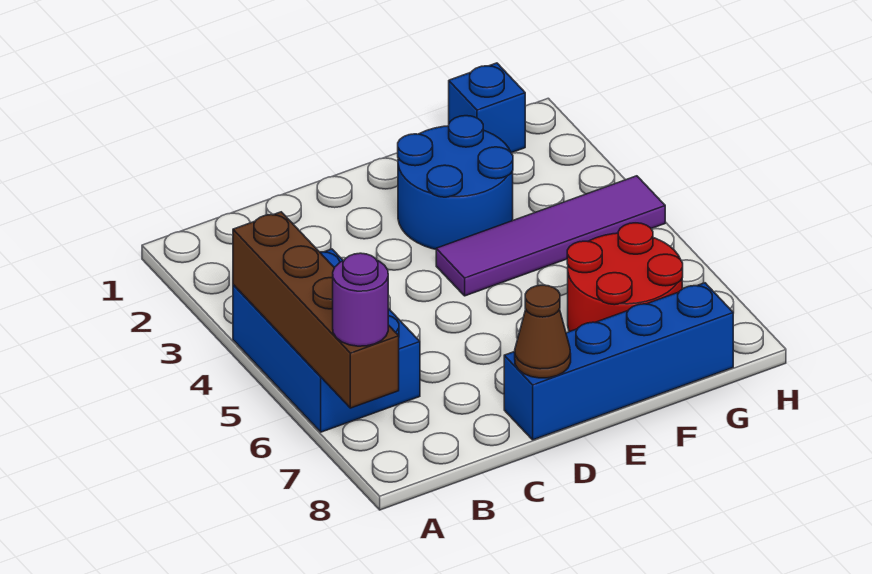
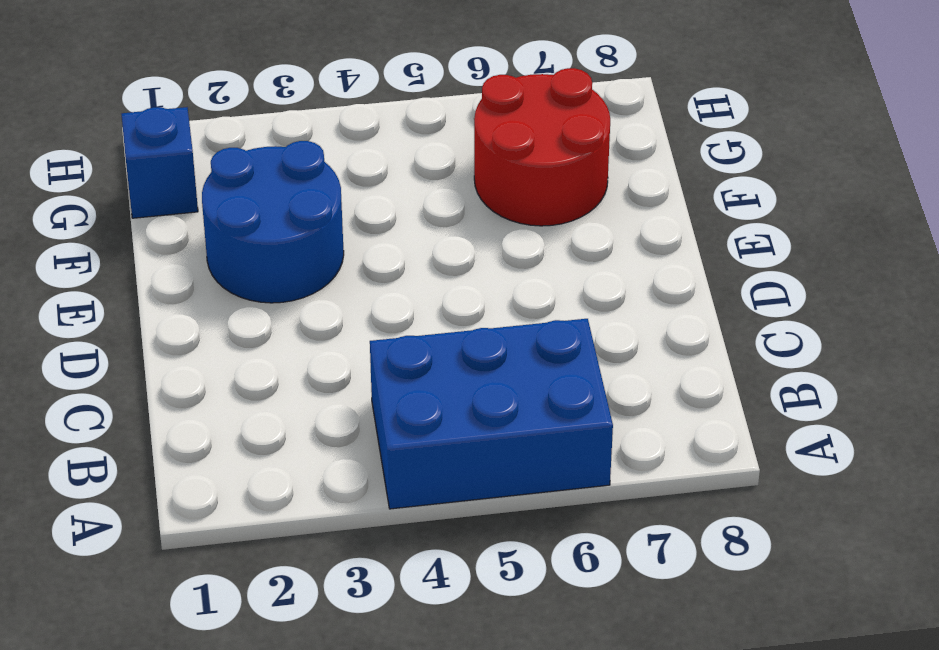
none -> blue 1x4 brick [504,283,733,440]
none -> purple 1x4 tile [436,176,665,296]

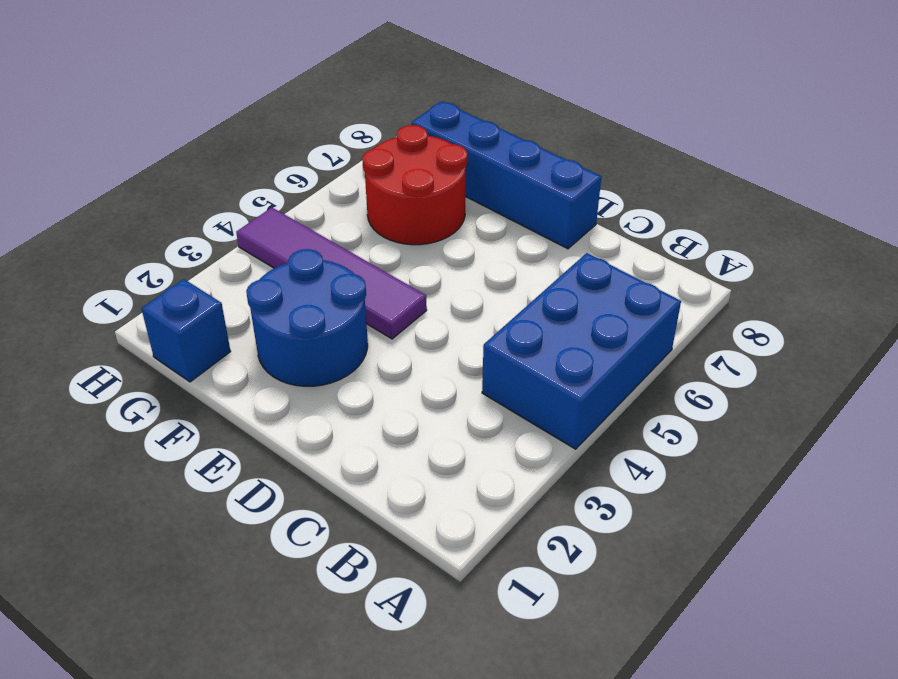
none -> brown 1x4 brick [233,212,399,408]
none -> brown 1x1 cone [515,285,571,378]

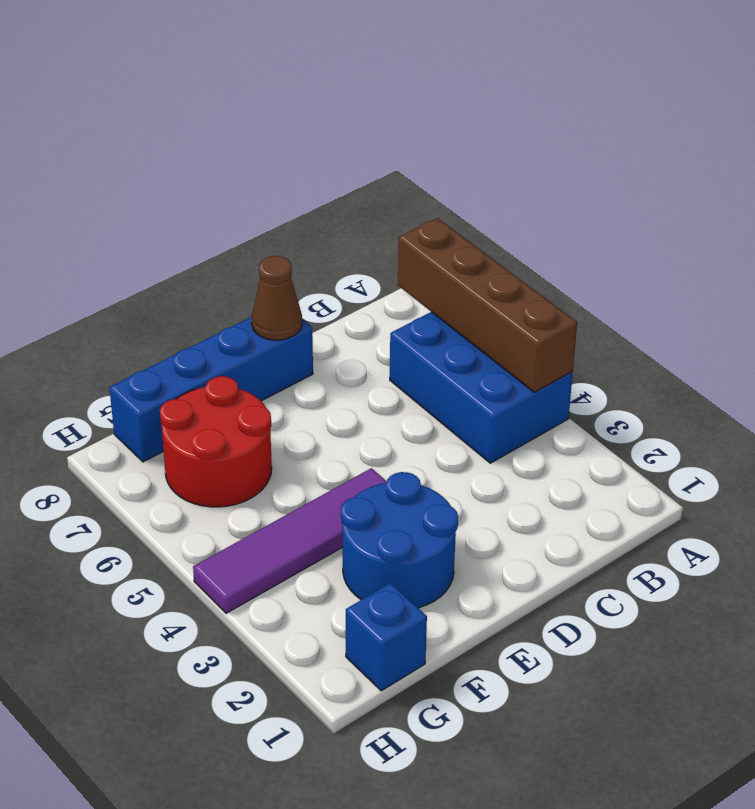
none -> purple 1x1 round brick [333,253,388,346]

